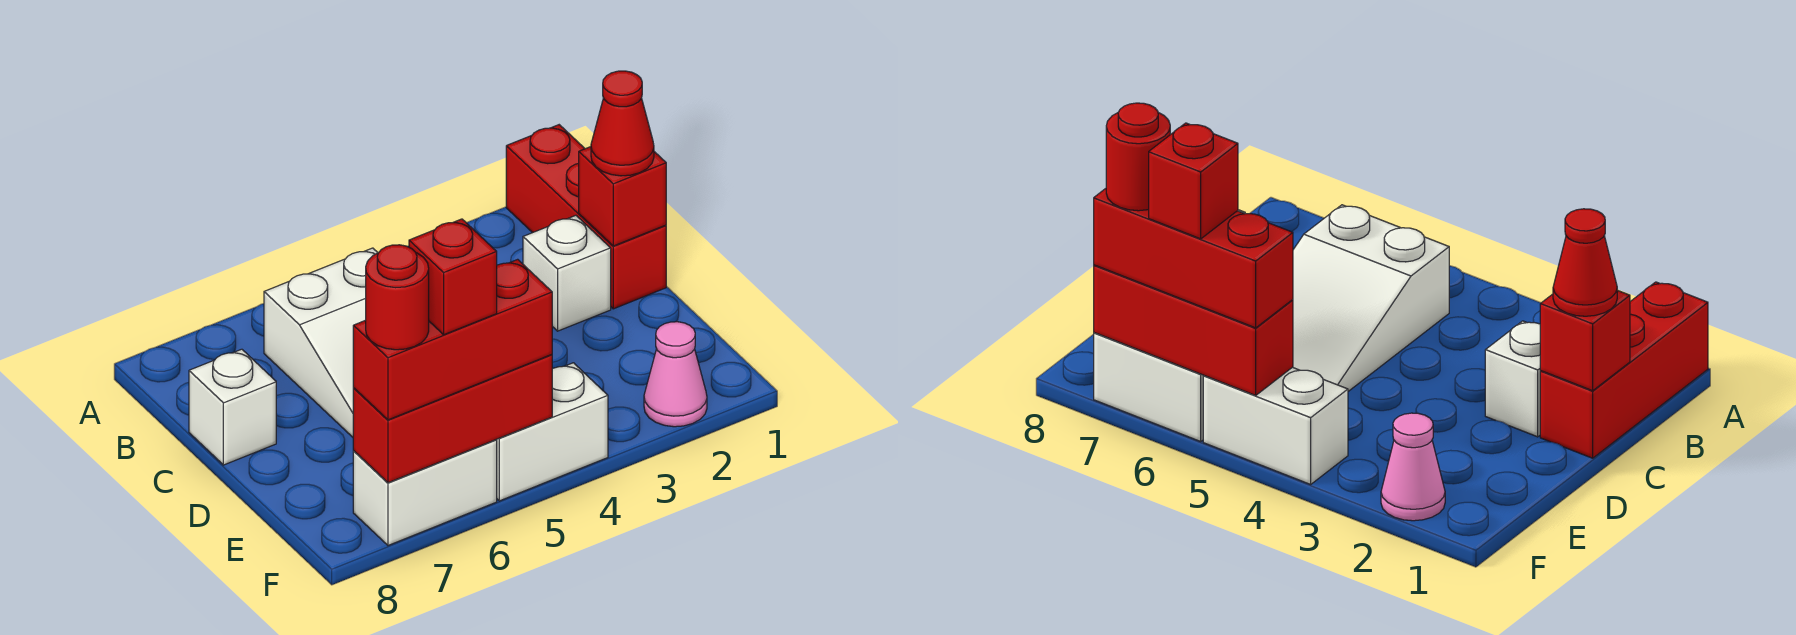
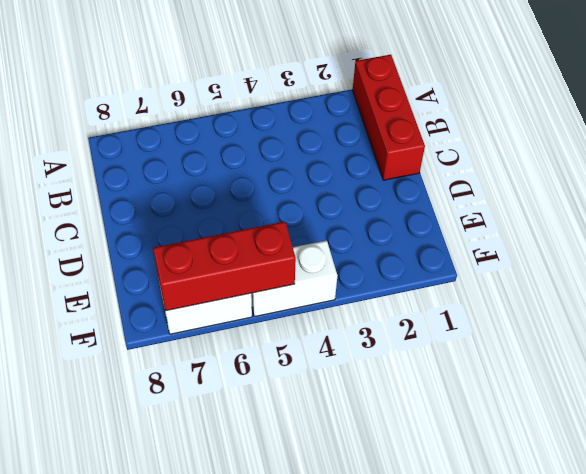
none -> white 2x3 slope [264,248,378,437]
none -> white 1x1 brick [523,215,611,331]
none -> white 1x1 brick [189,349,276,465]

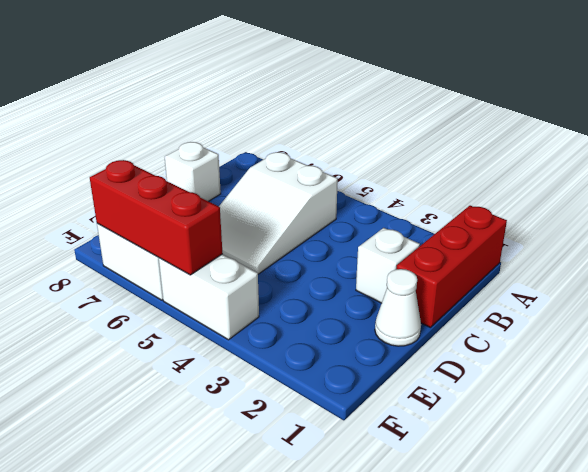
white 1x1 cone [375,269,421,346] -> none
none -> pink 1x1 cone [644,322,707,427]
none -> red 1x1 brick [579,147,666,246]
none -> red 1x1 cone [591,71,654,176]

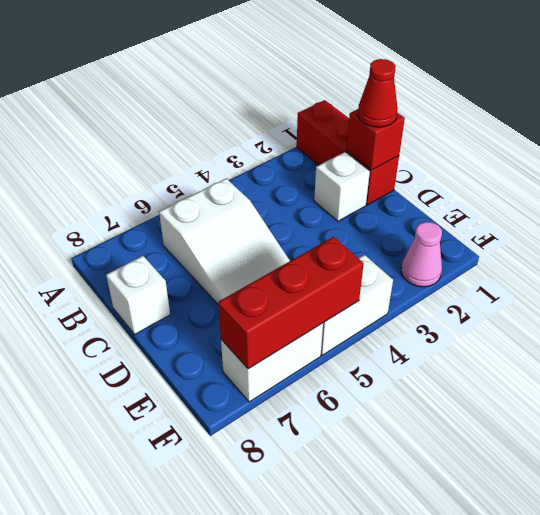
none -> red 1x3 brick [353,259,552,420]
none -> red 1x1 brick [409,219,497,335]
none -> red 1x1 round brick [366,245,429,350]

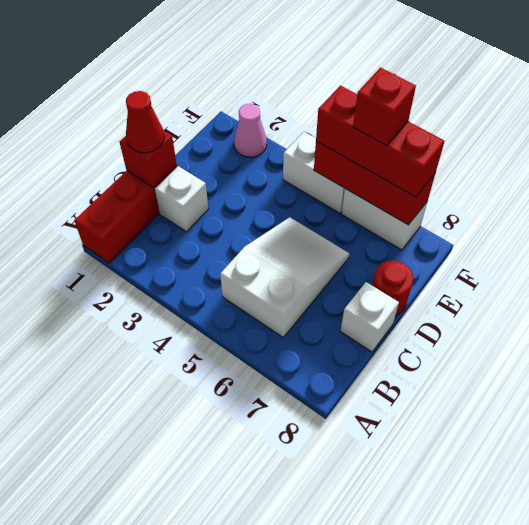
red 1x1 round brick [372,261,413,316] -> red 1x1 round brick moved to [366,245,429,350]

